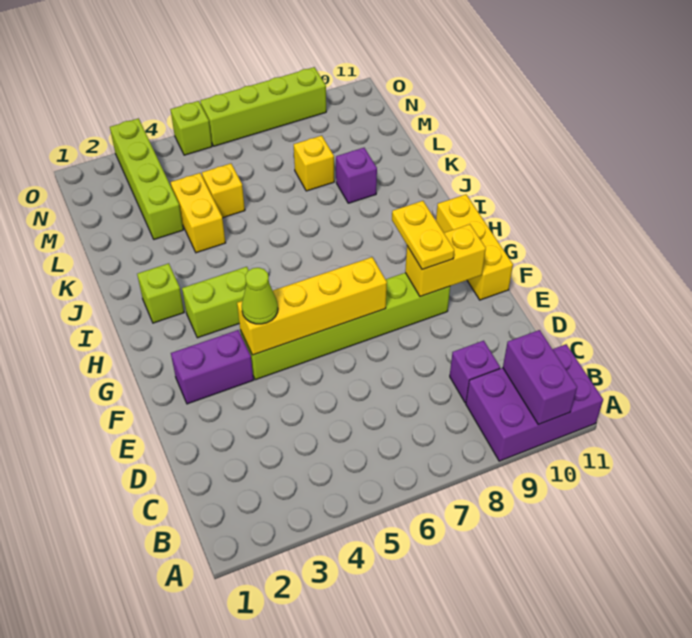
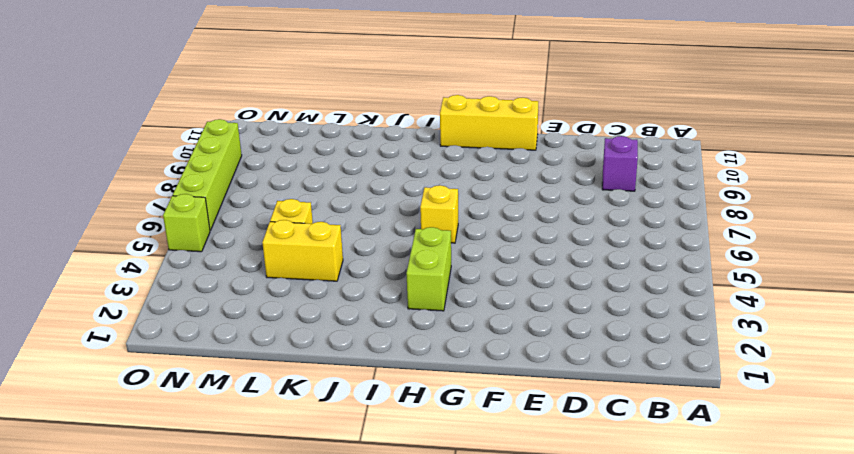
yellow 1x1 brick [420,185,458,243] -> yellow 1x1 brick moved to [294,136,334,191]
none -> purple 2x3 brick [466,344,603,461]
none -> purple 1x2 brick [171,330,253,404]
none -> lime 1x6 brick [240,273,450,380]

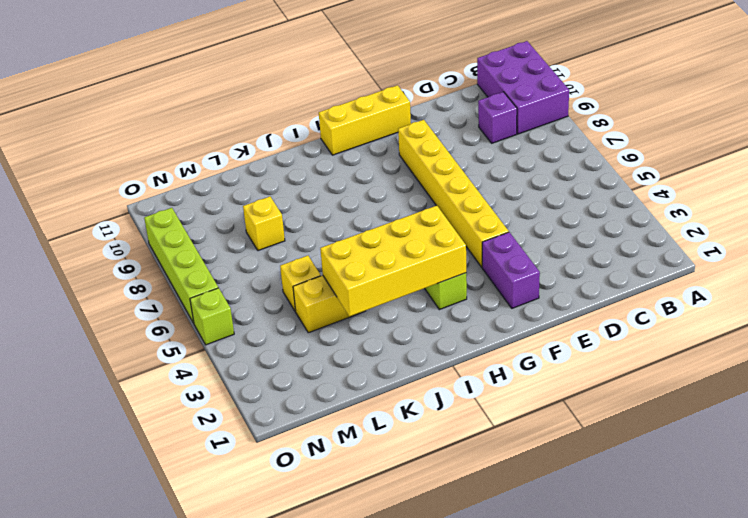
yellow 1x6 brick [398,120,509,267] -> lime 1x6 brick [240,273,450,380]
yellow 2x4 brick [320,206,466,316] -> none
none -> lime 1x1 brick [137,263,184,323]
none -> purple 1x1 brick [336,148,377,203]
none -> lime 1x4 brick [110,118,183,239]

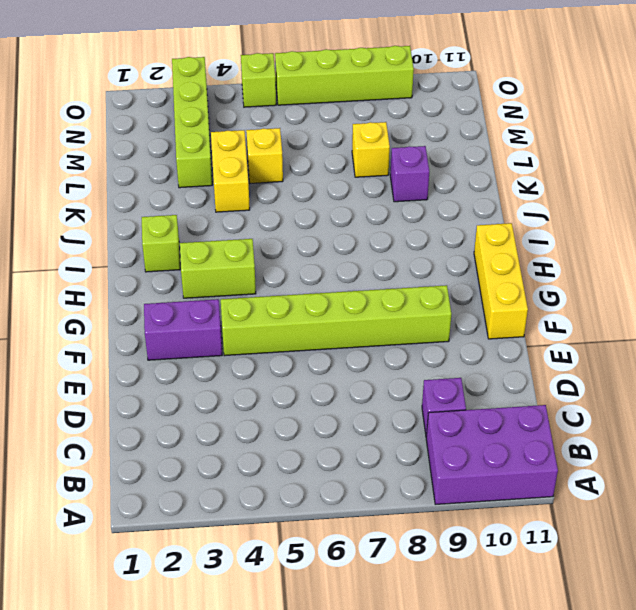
none -> purple 1x2 brick [503,330,577,425]
none -> yellow 1x4 brick [237,257,387,355]
none -> yellow 1x2 brick [405,224,486,297]

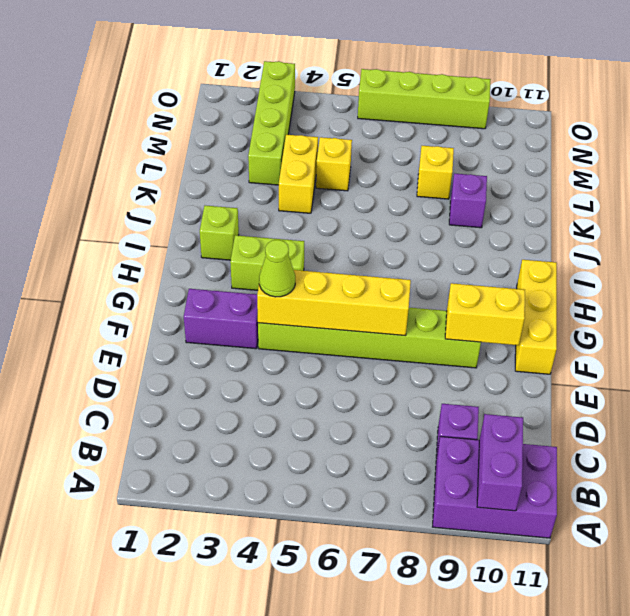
none -> lime 1x1 brick [170,101,212,155]
none -> yellow 1x2 plate [392,201,454,270]

